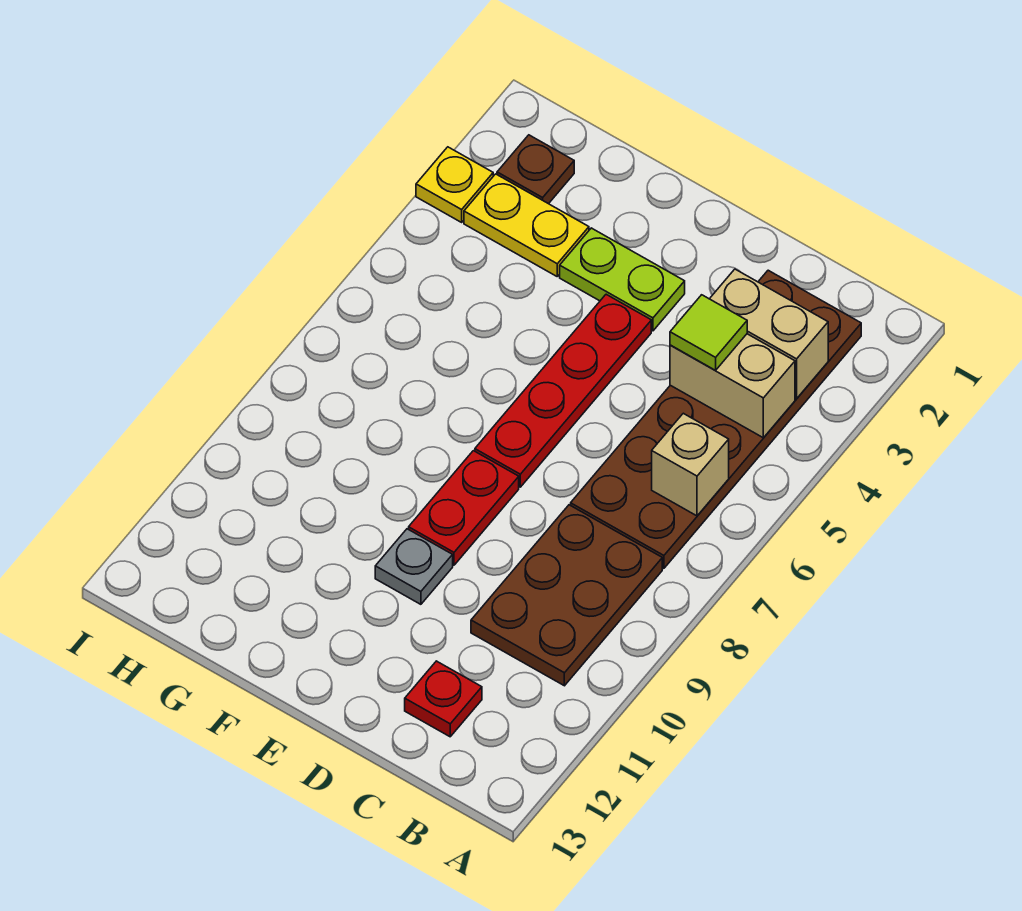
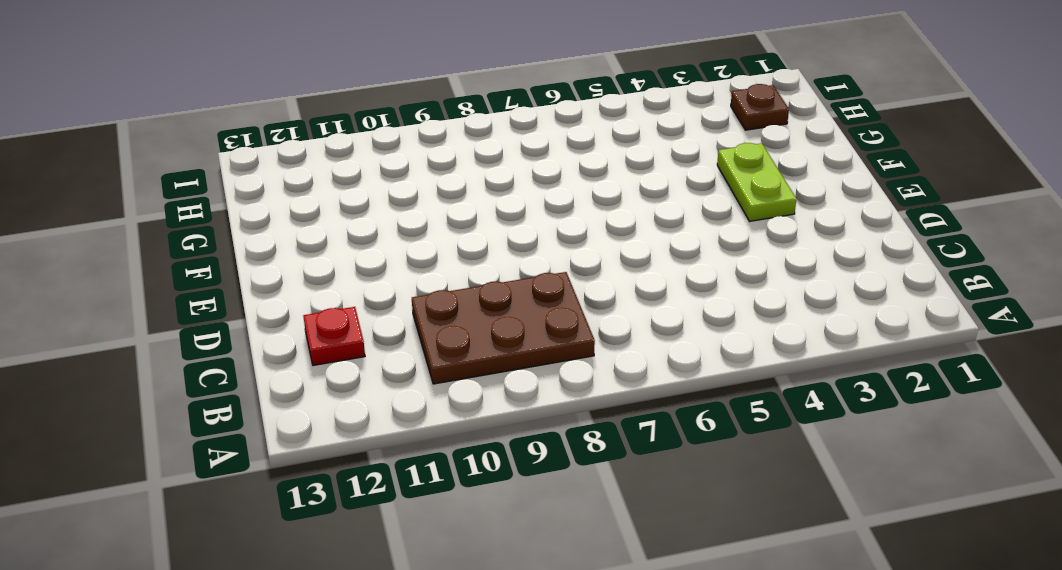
none -> brown 2x6 plate [571,270,861,568]
none -> red 1x4 plate [475,294,651,487]
none -> red 1x2 plate [409,451,519,565]

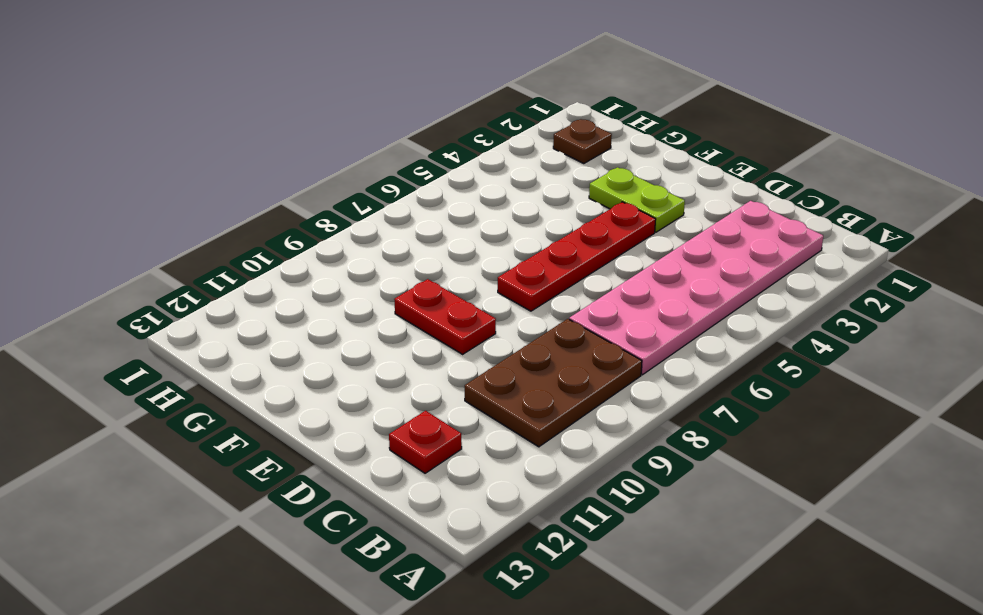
pink 2x6 plate [569,201,823,375] -> brown 2x6 plate [571,270,861,568]
red 1x2 plate [394,279,496,354] -> red 1x2 plate turned to [409,451,519,565]
none -> grey 1x1 plate [375,529,453,604]
none -> yellow 1x2 plate [464,174,589,276]
none -> yellow 1x1 plate [416,147,493,222]

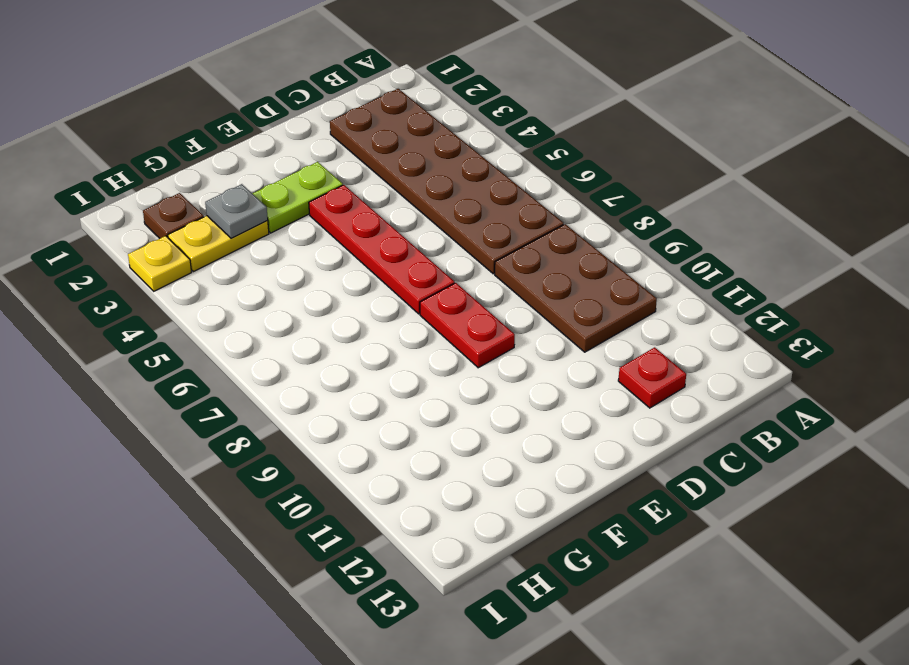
grey 1x1 plate [205,184,268,239] -> grey 1x1 plate moved to [375,529,453,604]
none -> tan 1x2 brick [710,269,828,399]
none -> tan 1x2 brick [670,334,795,438]
none -> tan 1x1 brick [652,413,729,516]

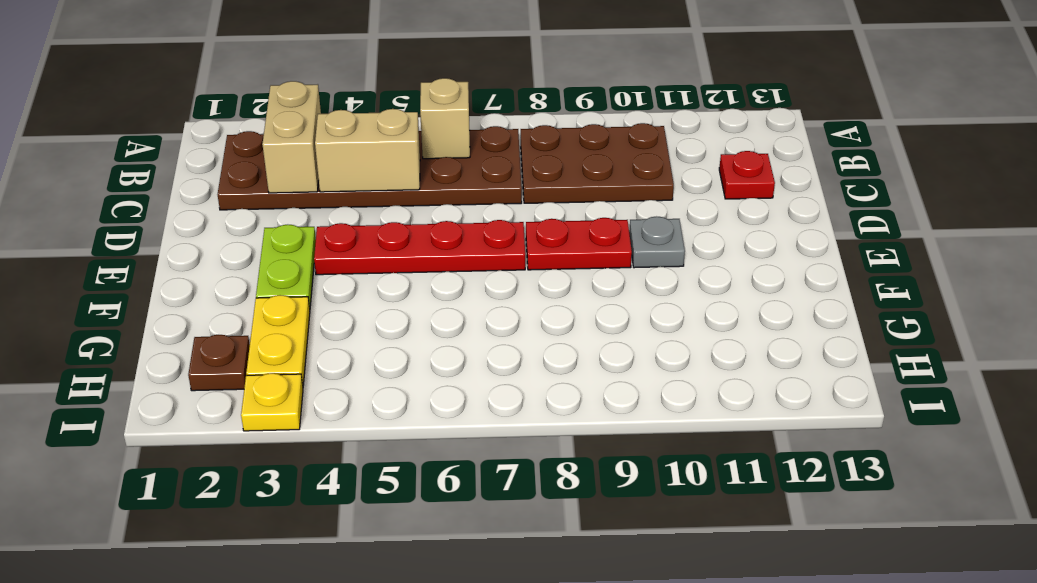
tan 1x2 brick [315,109,420,192] -> tan 1x2 brick turned to [670,334,795,438]
none -> lime 1x1 tile [670,295,747,370]

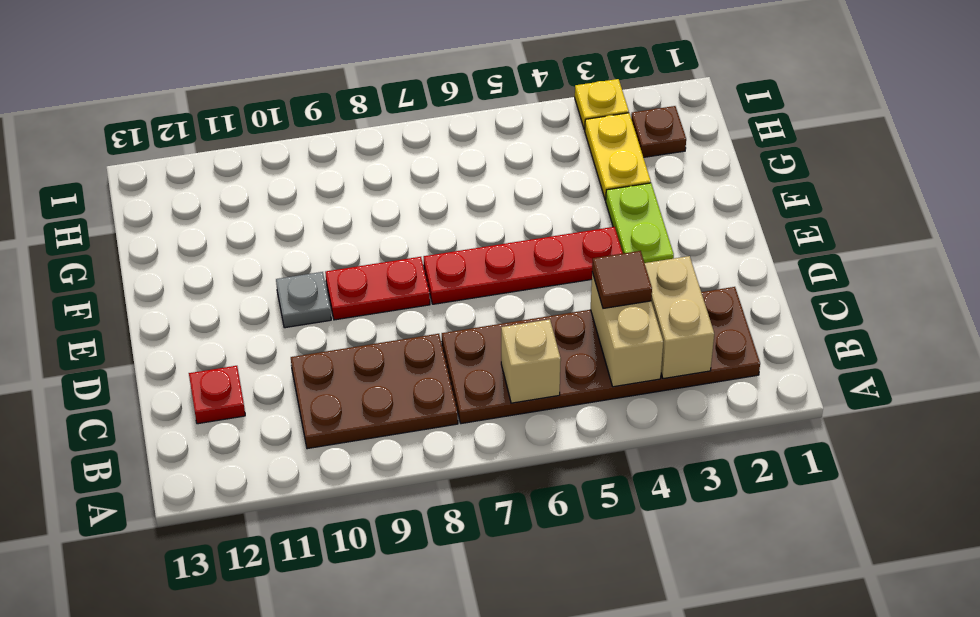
brown 1x1 tile [592,251,652,308] -> lime 1x1 tile [670,295,747,370]

